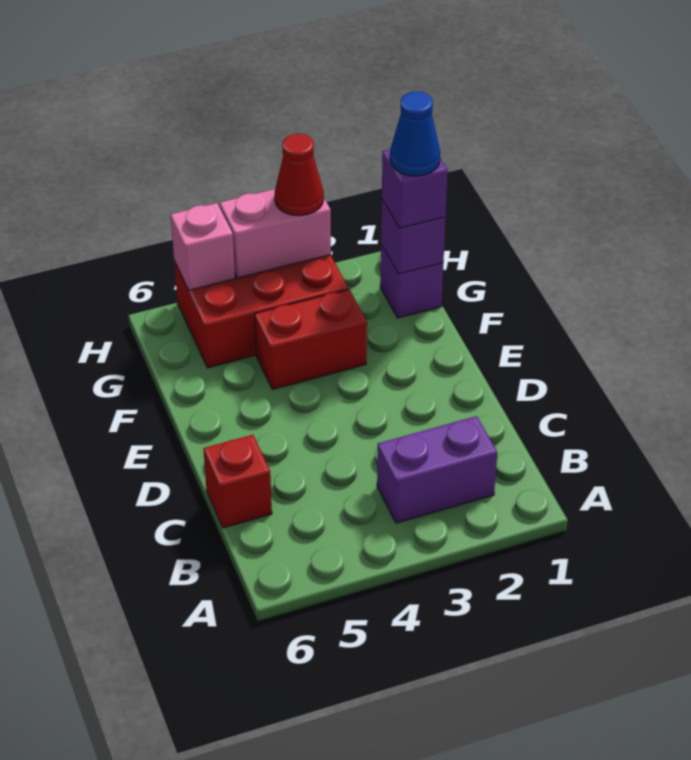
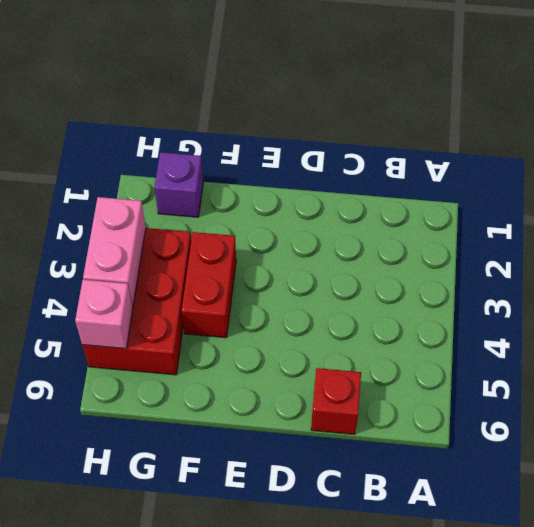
none -> purple 1x2 brick [377,416,497,523]
none -> purple 1x1 brick [381,199,445,274]

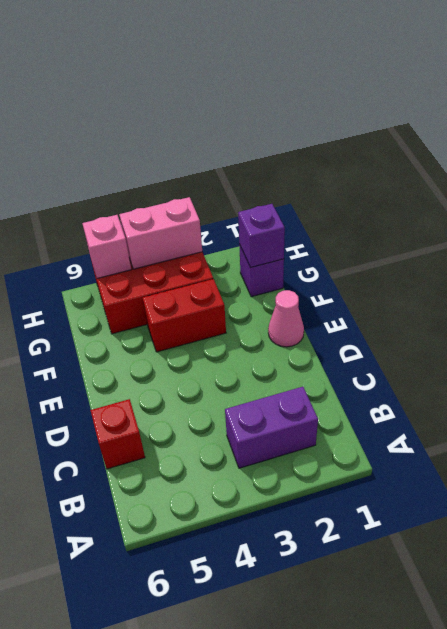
pink 1x1 cone [268,290,304,347] -> none
none -> purple 1x1 brick [382,149,448,228]
none -> red 1x1 cone [275,134,324,216]

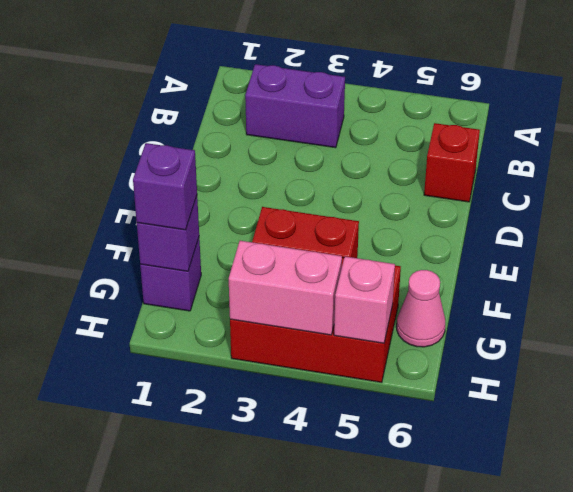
pink 1x1 cone [397,270,445,347] -> none
none -> red 1x1 cone [275,134,324,216]
none -> blue 1x1 cone [390,92,440,176]

